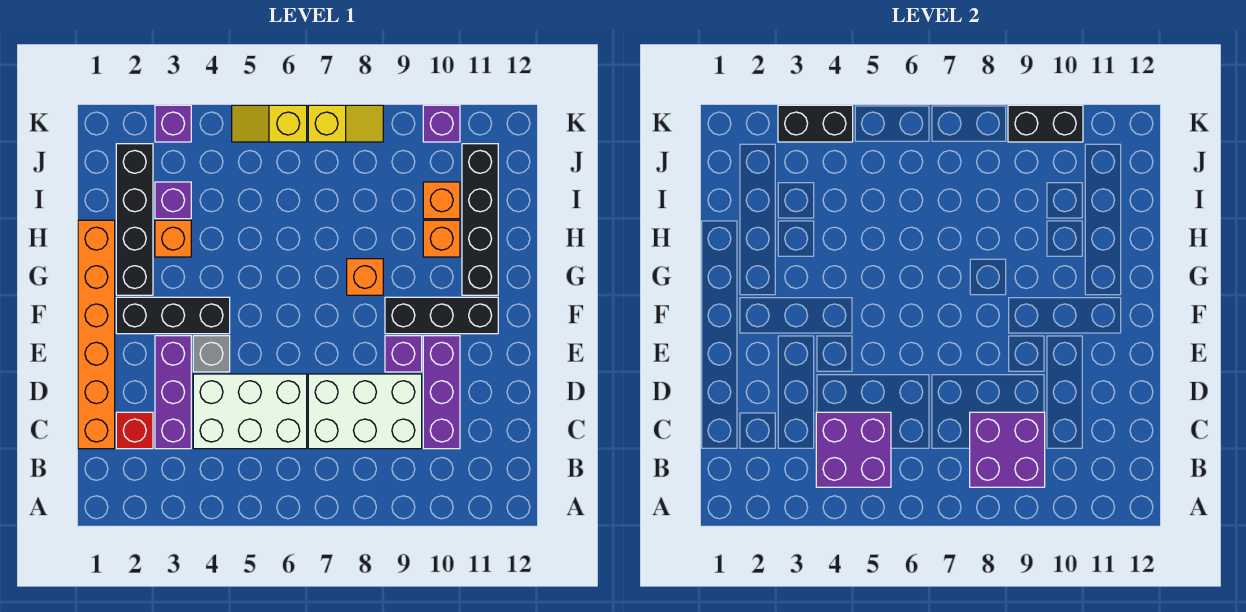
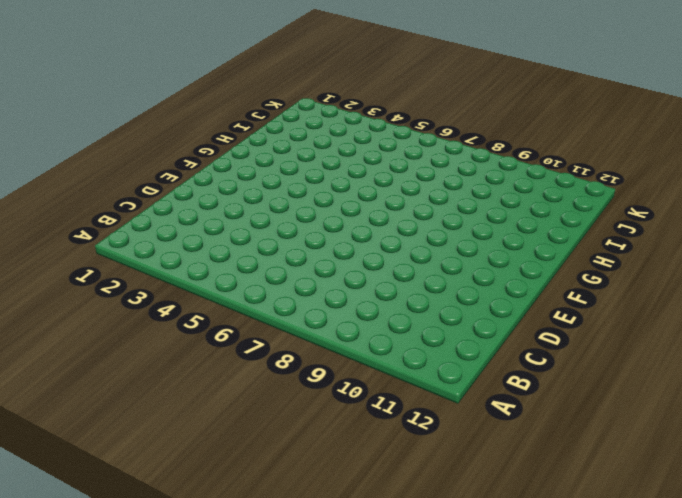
none -> orange 1x6 brick [78,220,115,449]
none -> red 1x1 brick [116,412,153,449]
none -> purple 1x3 brick [155,336,191,449]

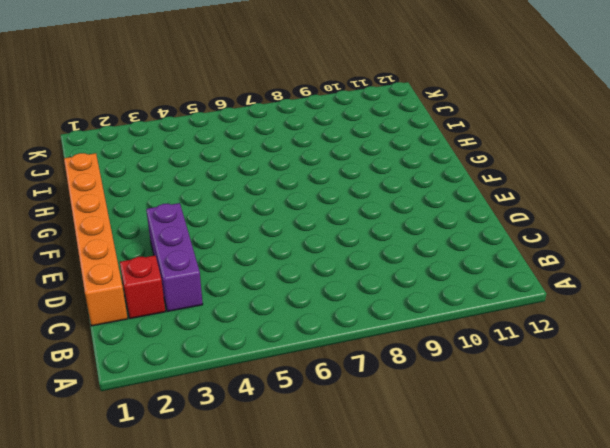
none -> white 2x3 brick [193,374,307,449]
none -> white 2x3 brick [308,374,422,449]
none -> purple 1x3 brick [423,336,460,449]

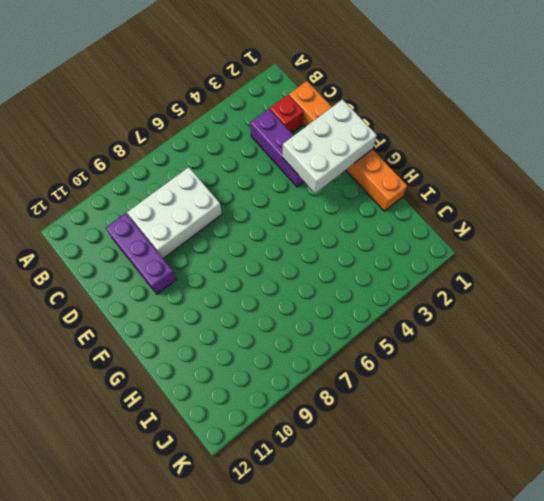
white 2x3 brick [282,100,377,193] -> white 2x3 brick moved to [193,374,307,449]
none -> grey 1x1 brick [193,336,230,372]
none -> purple 1x1 brick [385,336,422,372]
none -> black 1x3 brick [116,297,230,334]

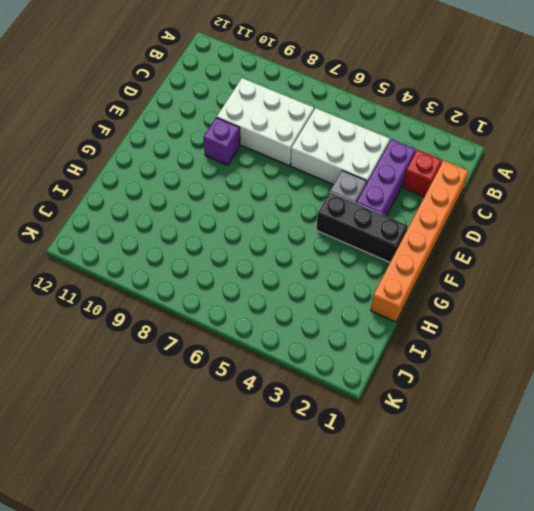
none -> purple 1x3 brick [423,336,460,449]
none -> black 1x3 brick [385,297,498,334]
none -> black 1x4 brick [116,144,153,295]

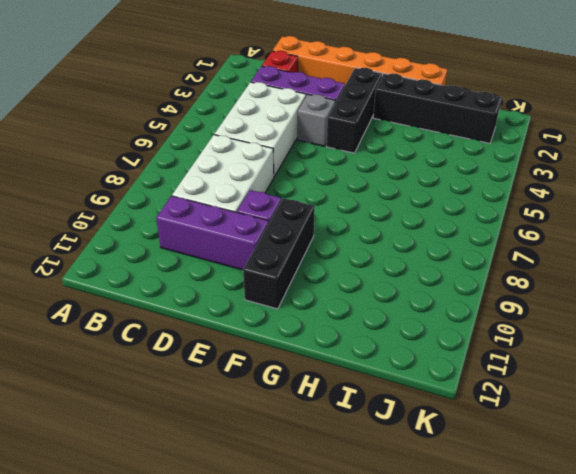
none -> orange 1x1 brick [347,259,383,295]
none -> black 1x4 brick [462,144,498,295]
none -> orange 1x1 brick [155,220,191,257]

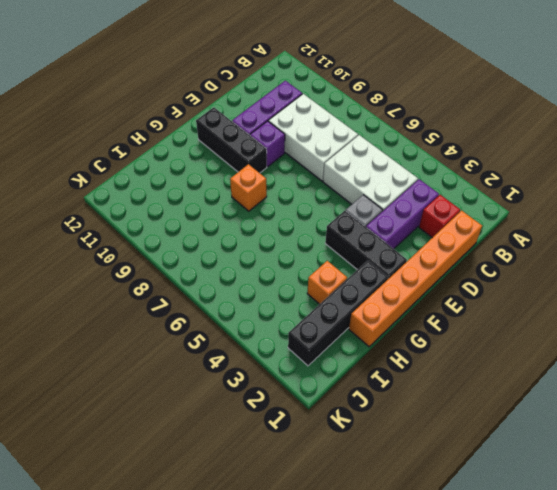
none -> black 1x4 brick [462,144,498,295]
none -> orange 1x1 brick [423,220,460,257]
none -> purple 1x1 brick [155,182,191,219]

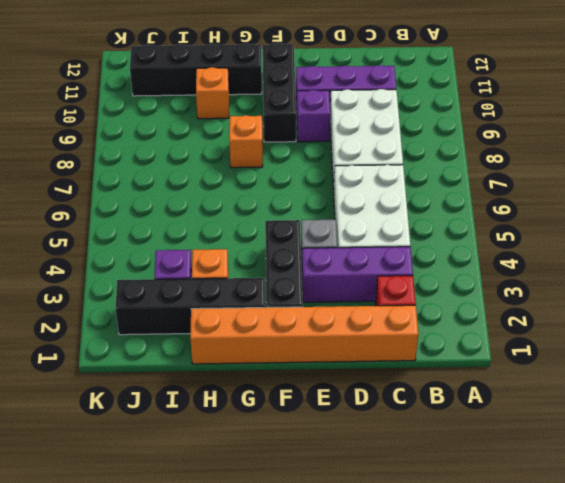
none -> orange 1x1 brick [423,182,460,219]
none -> purple 1x1 brick [155,105,191,142]
none -> yellow 1x2 slope [232,105,307,142]

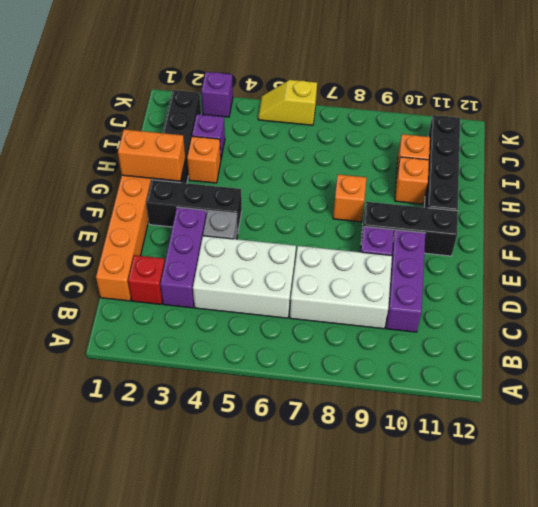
orange 1x2 brick [118,129,185,181] -> none
none -> yellow 1x2 slope [308,105,383,142]
none -> purple 1x1 brick [423,105,460,142]
none -> purple 2x2 brick [816,412,891,487]

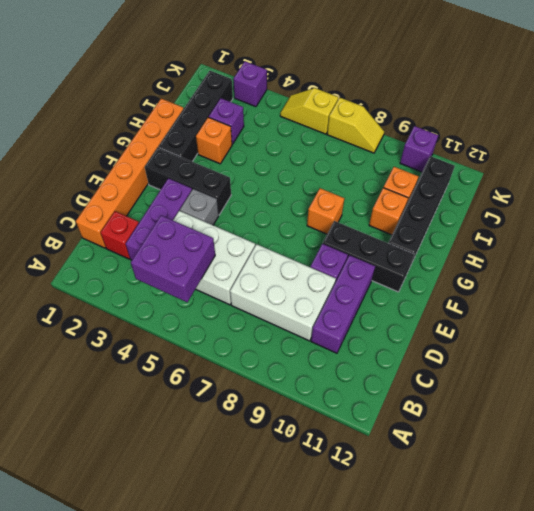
none -> purple 2x2 brick [970,412,1045,487]
none -> black 1x2 brick [778,105,853,142]
none -> black 1x2 brick [1008,105,1083,142]

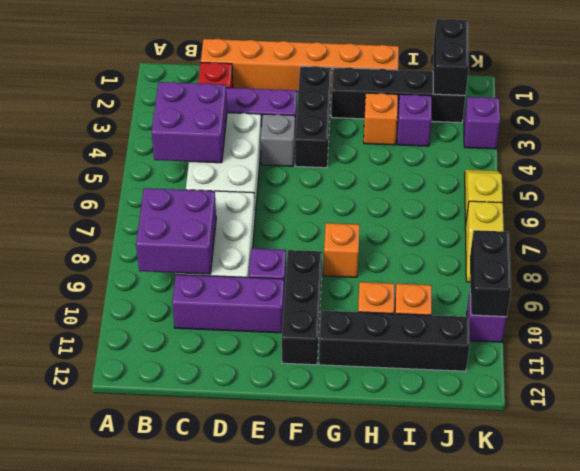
black 1x2 brick [433,19,469,95] -> black 1x2 brick moved to [778,105,853,142]

